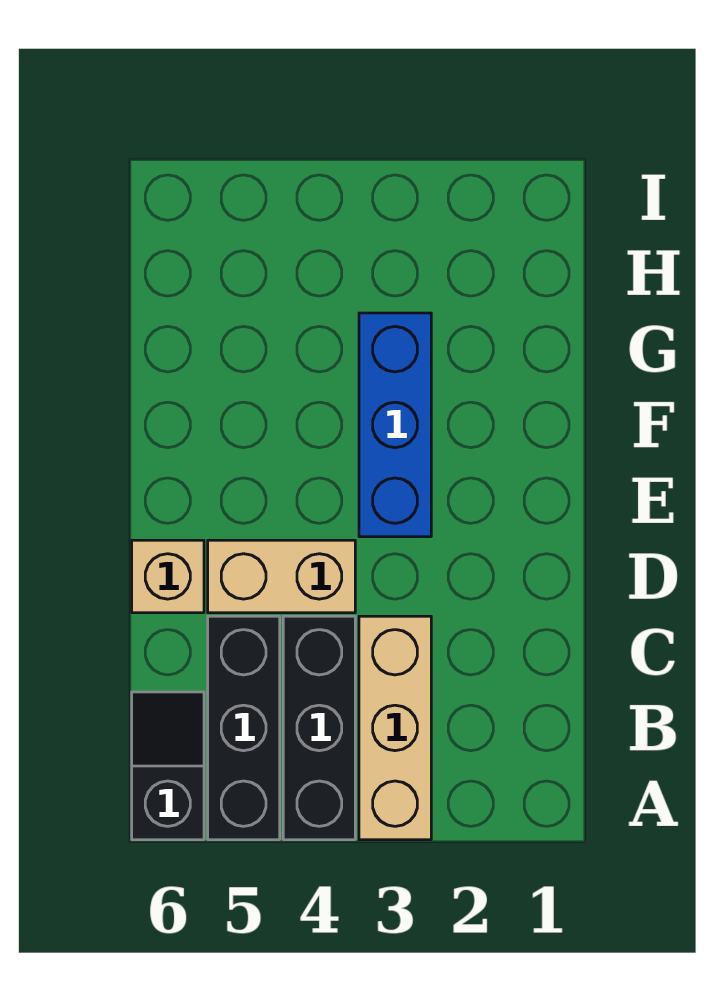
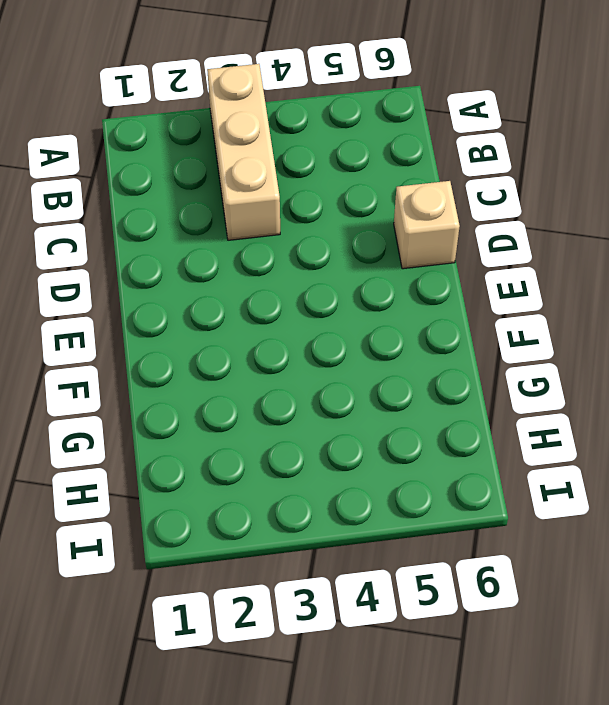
none -> black 1x3 brick [283,616,355,840]
none -> black 1x3 brick [208,616,280,840]

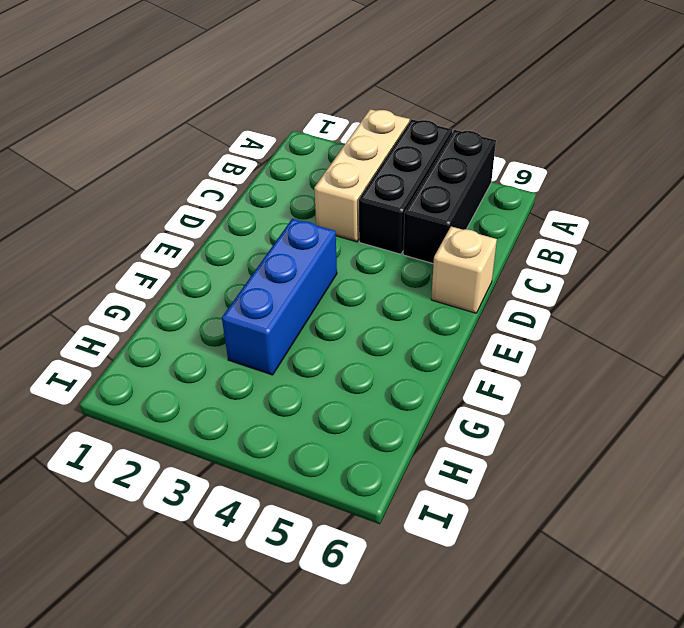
none -> black 1x2 slope [132,692,204,840]
none -> tan 1x2 brick [208,540,355,613]

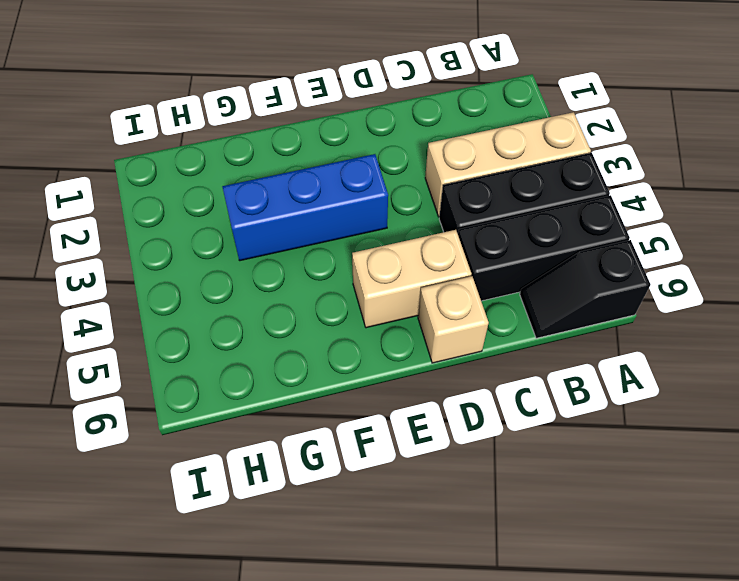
tan 1x2 brick [352,230,472,328] -> tan 1x2 brick turned to [208,540,355,613]

